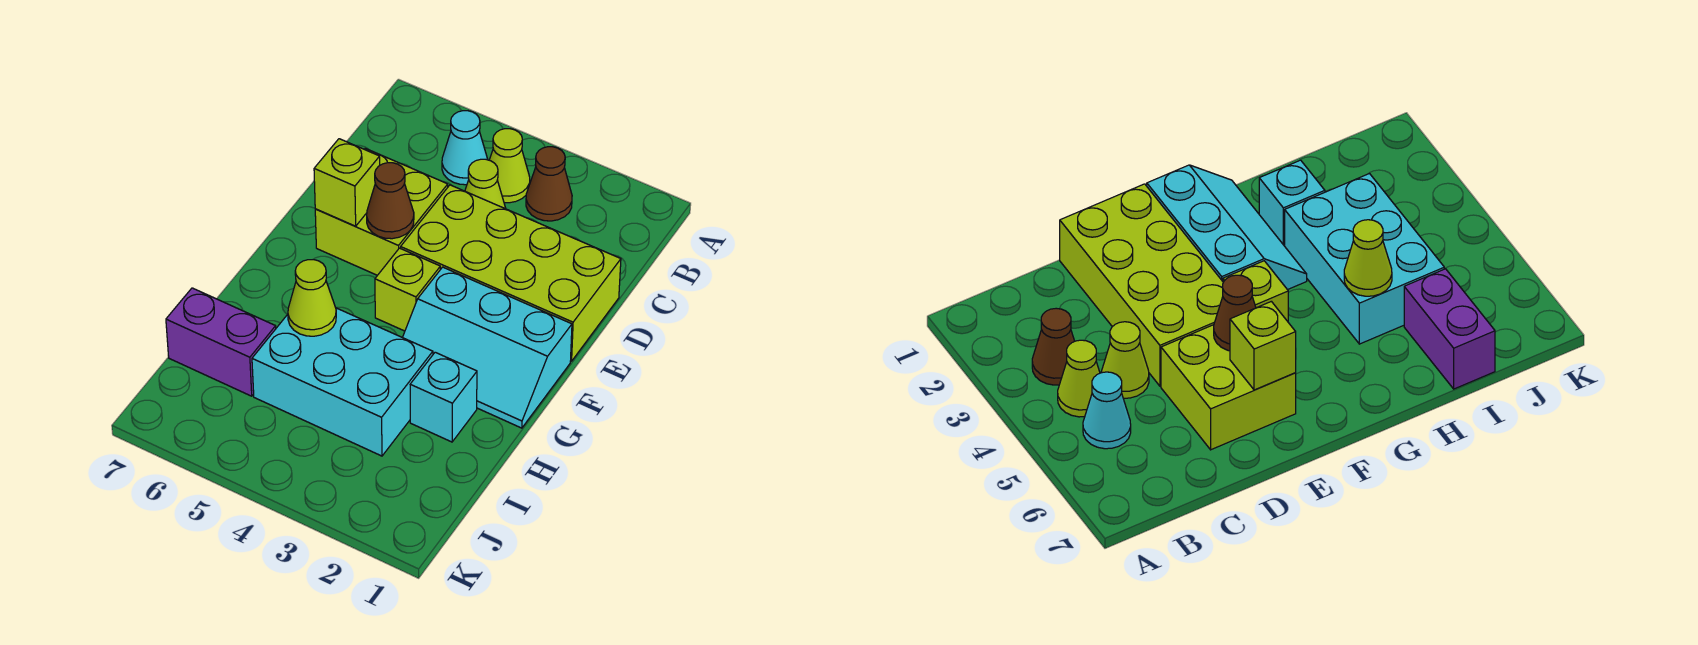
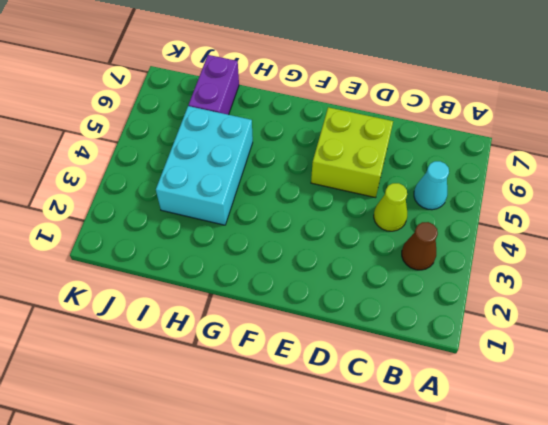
none -> lime 1x1 cone [490,129,530,203]
none -> lime 2x4 brick [401,185,621,361]
none -> cyan 2x3 slope [403,267,572,428]

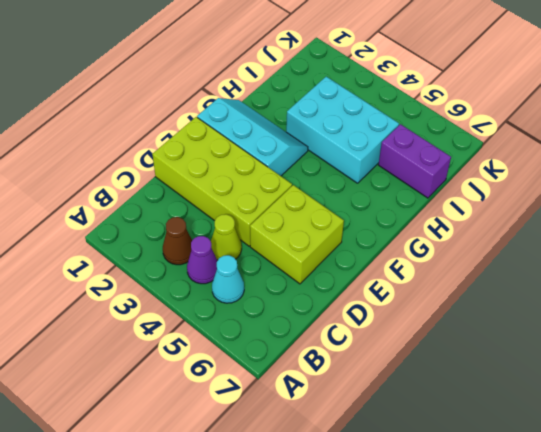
purple 1x1 cone [187,236,218,284] -> lime 1x1 cone [490,129,530,203]
none -> lime 1x1 brick [375,248,440,331]
none -> cyan 1x1 brick [410,352,477,442]
none -> brown 1x1 cone [367,163,414,239]

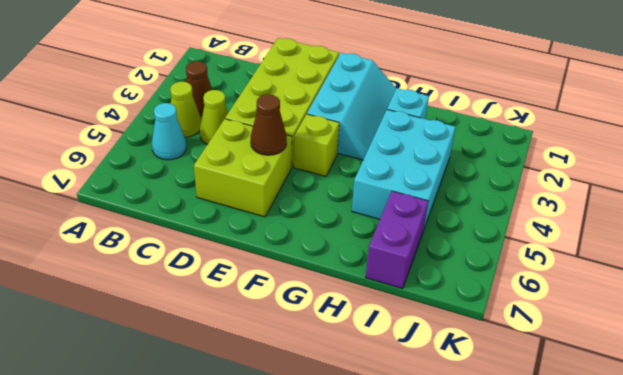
none -> lime 1x1 brick [314,139,380,226]
none -> lime 1x1 cone [288,260,336,336]

